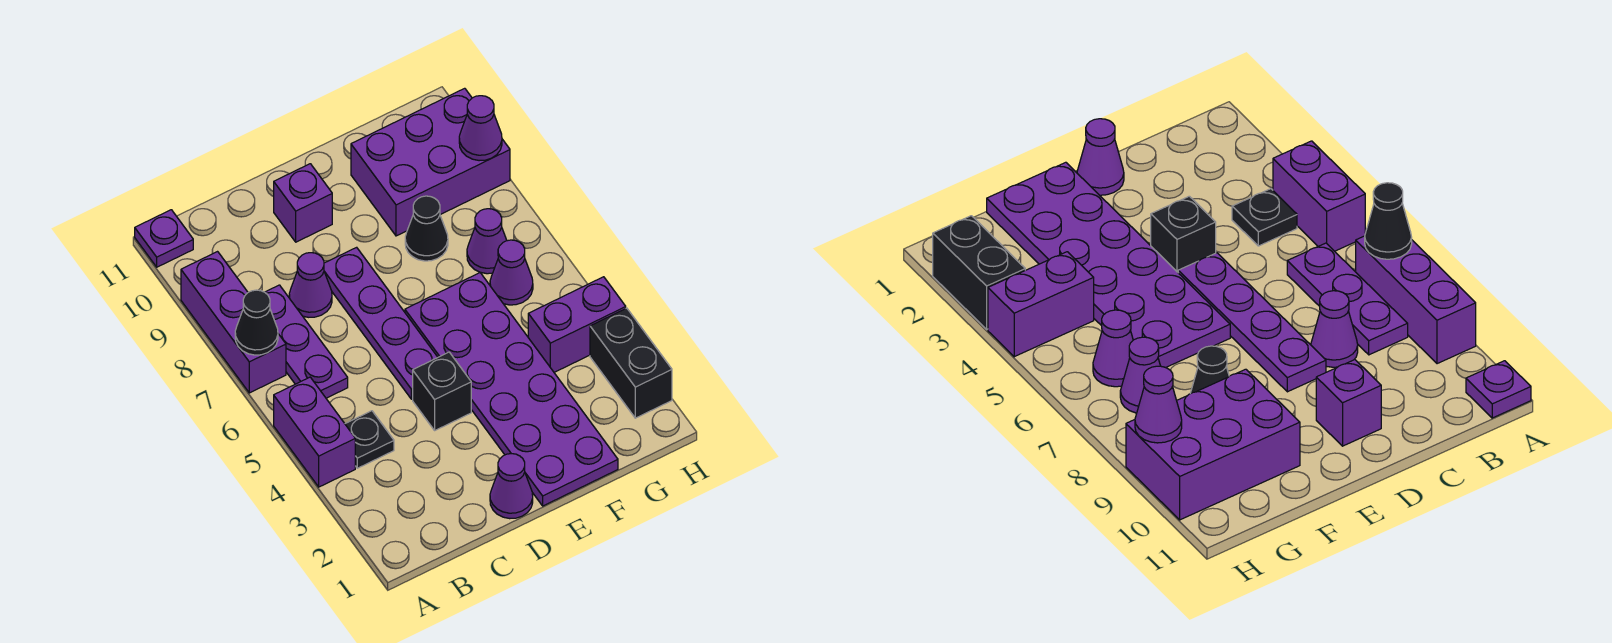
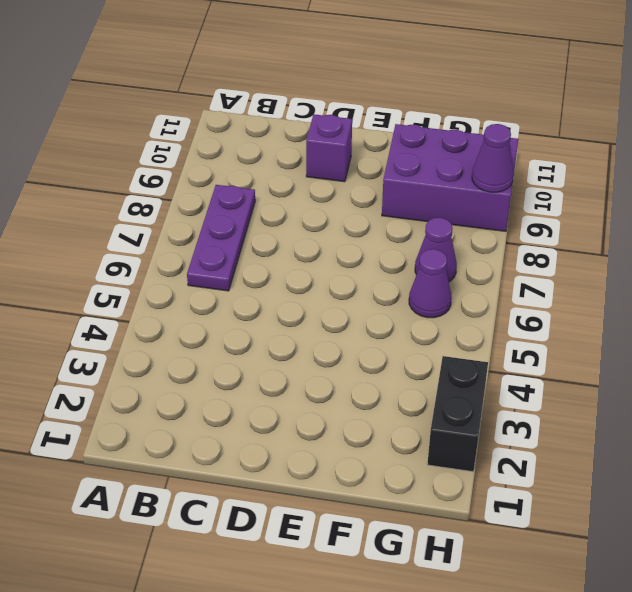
none -> purple 1x2 brick [274,377,355,487]
none -> purple 1x3 brick [181,252,286,393]
none -> purple 1x1 plate [135,210,193,267]

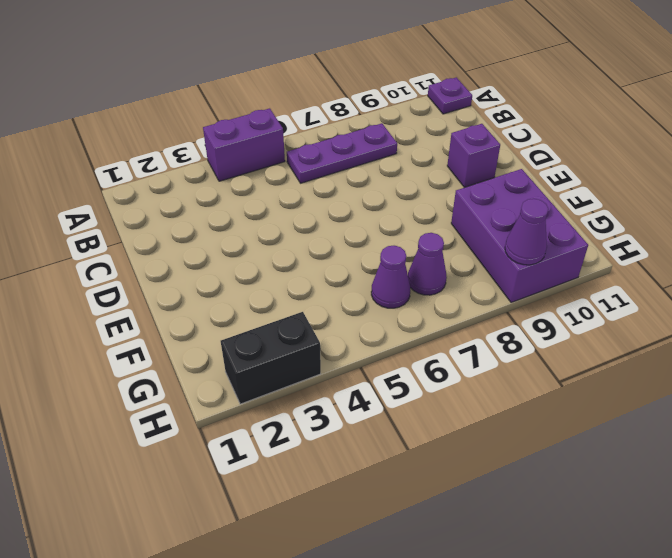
none -> purple 1x3 brick [181,252,286,393]
none -> black 1x1 plate [345,411,394,468]
none -> purple 1x1 cone [289,253,332,317]

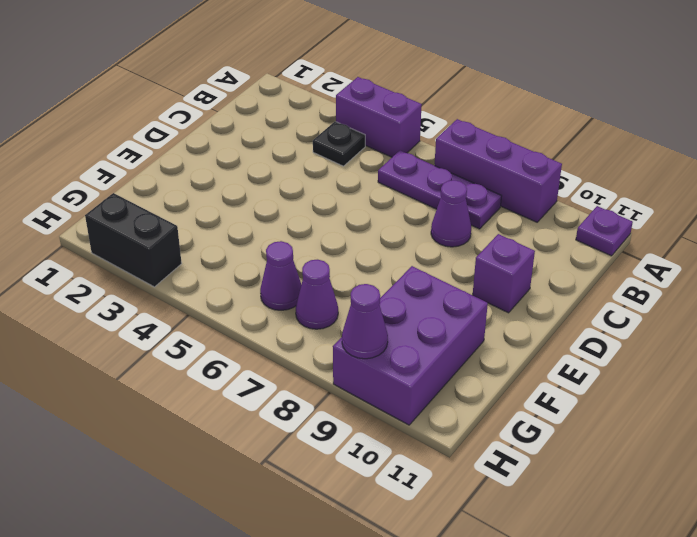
none -> purple 1x1 cone [490,454,533,519]
none -> black 1x1 brick [413,352,471,430]
none -> purple 1x4 plate [324,247,438,399]

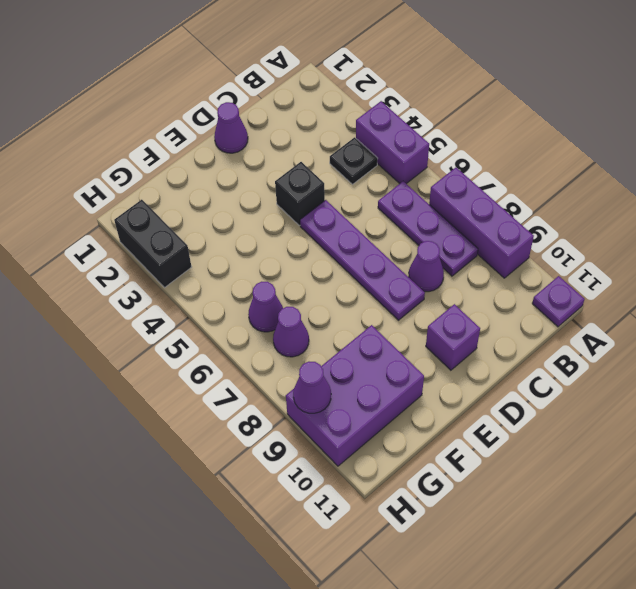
none -> purple 2x6 plate [405,273,618,506]
none -> black 1x1 cone [405,196,448,261]
none -> purple 1x2 brick [528,277,626,372]

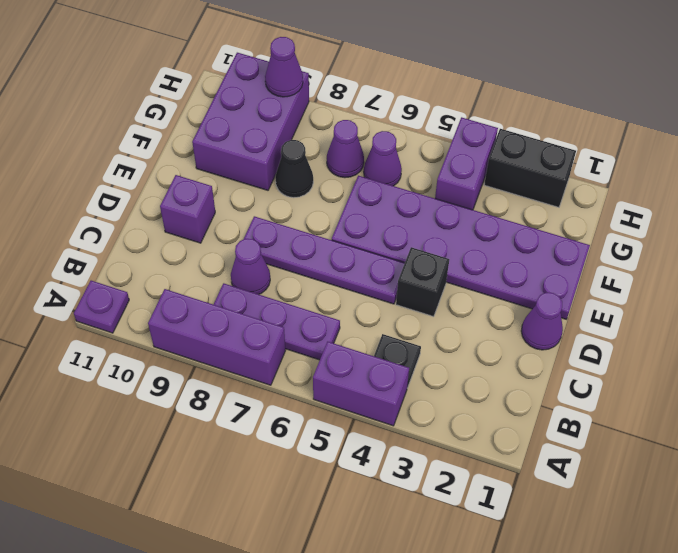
none -> black 1x1 cone [235,290,278,355]

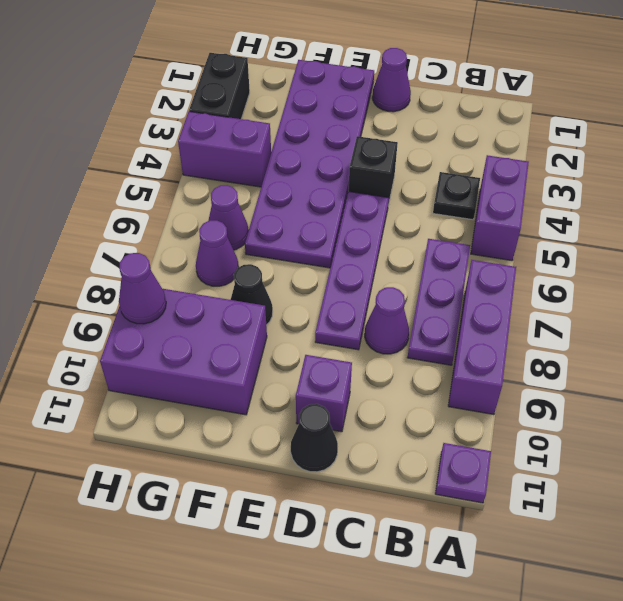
black 1x1 cone [291,404,338,472] -> black 1x1 cone moved to [235,290,278,355]

